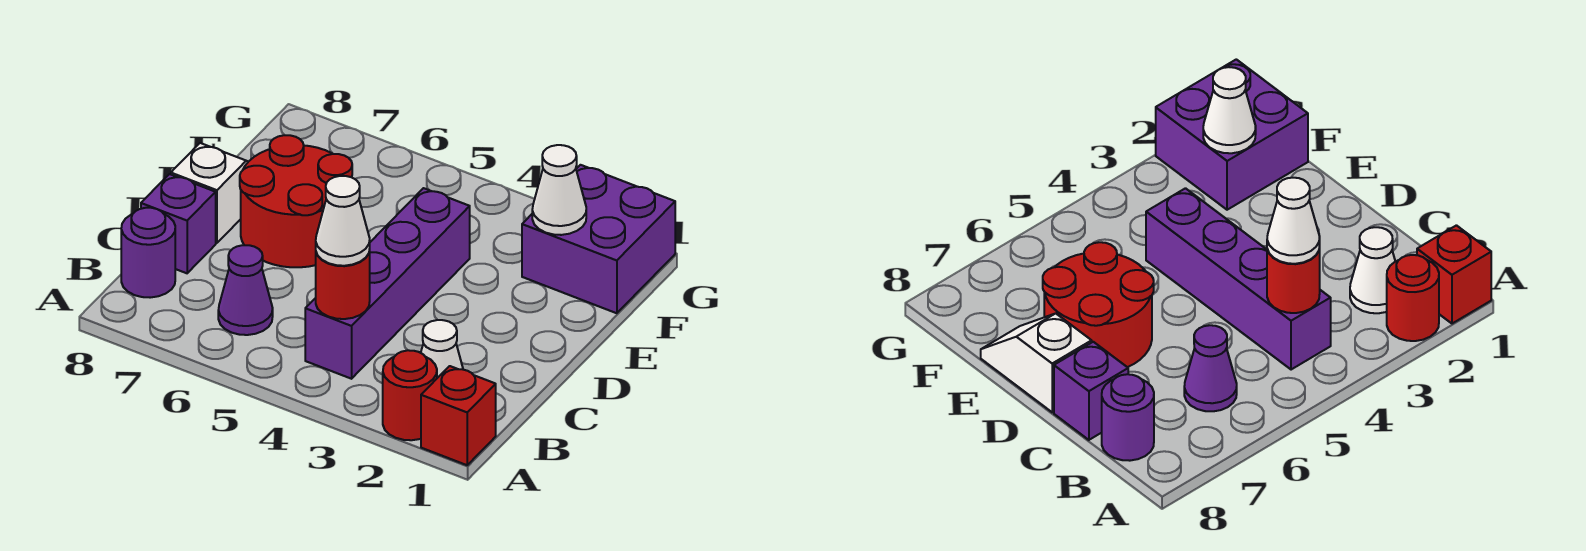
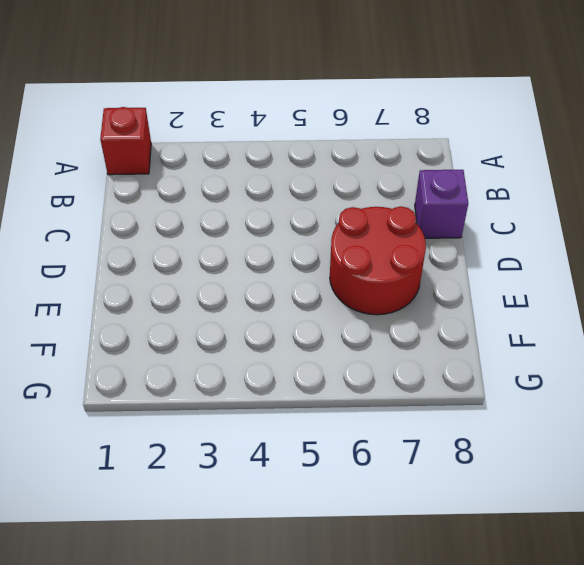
none -> red 1x1 round brick [383,350,437,440]
none -> white 1x1 cone [421,320,463,378]
none -> purple 1x4 brick [305,188,470,379]

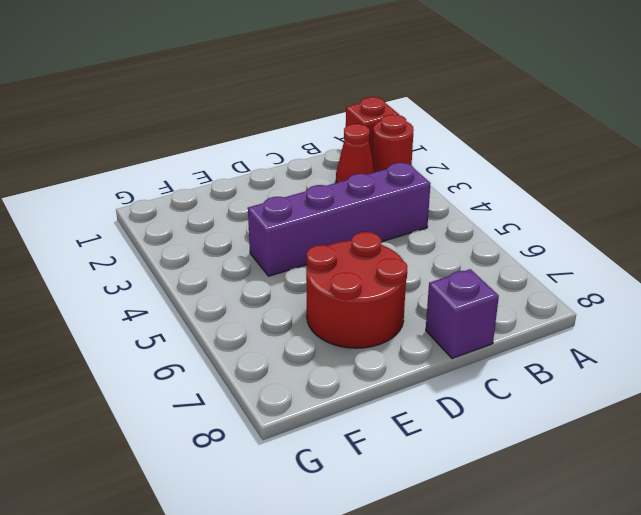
red 1x1 cone [336,124,375,183] -> white 1x1 cone [421,320,463,378]
none -> purple 1x1 cone [218,245,273,335]
none -> purple 1x1 round brick [121,208,175,298]
none -> white 1x2 slope [171,143,248,243]

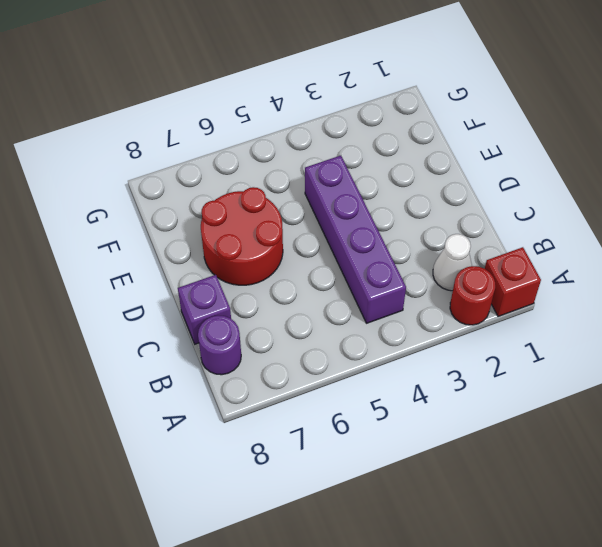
none -> purple 1x1 cone [218,245,273,335]
none -> white 1x2 slope [171,143,248,243]
none -> purple 2x2 brick [522,165,675,313]

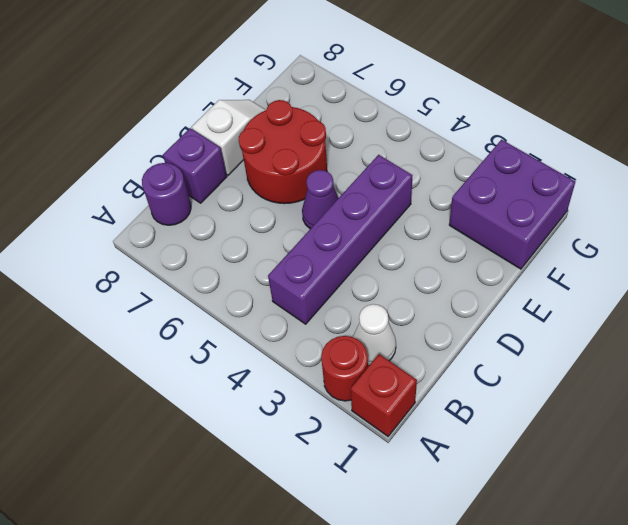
purple 1x1 cone [302,170,338,229] -> purple 1x1 cone moved to [218,245,273,335]
none -> red 1x1 round brick [316,250,370,319]
none -> white 1x1 cone [532,145,586,235]
none -> white 1x1 cone [316,176,370,266]

